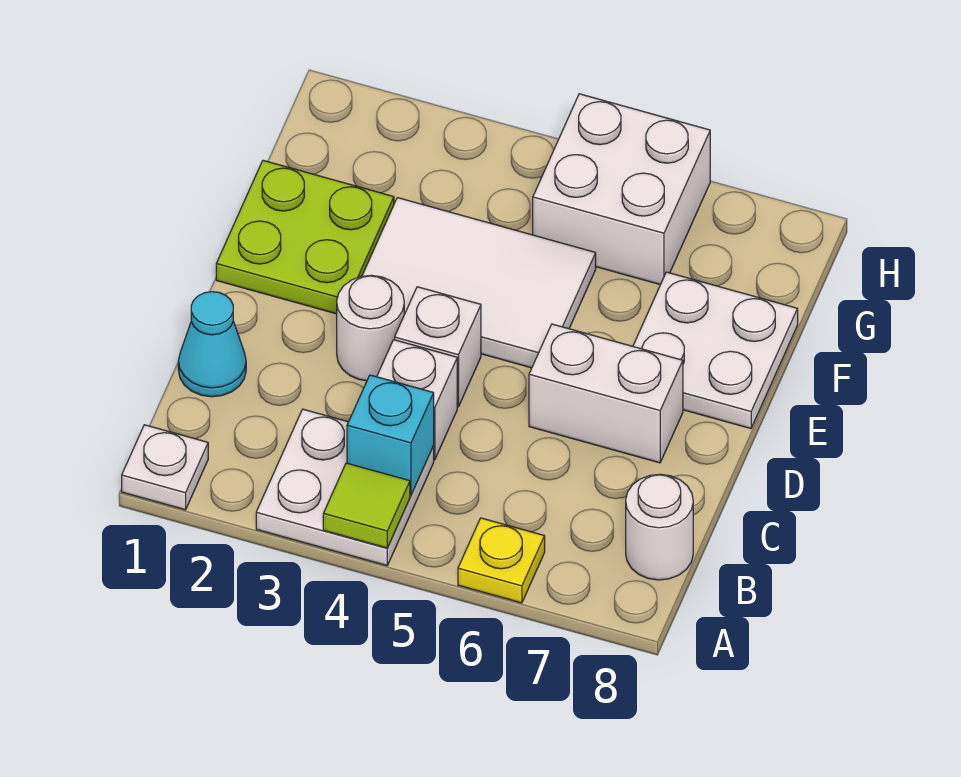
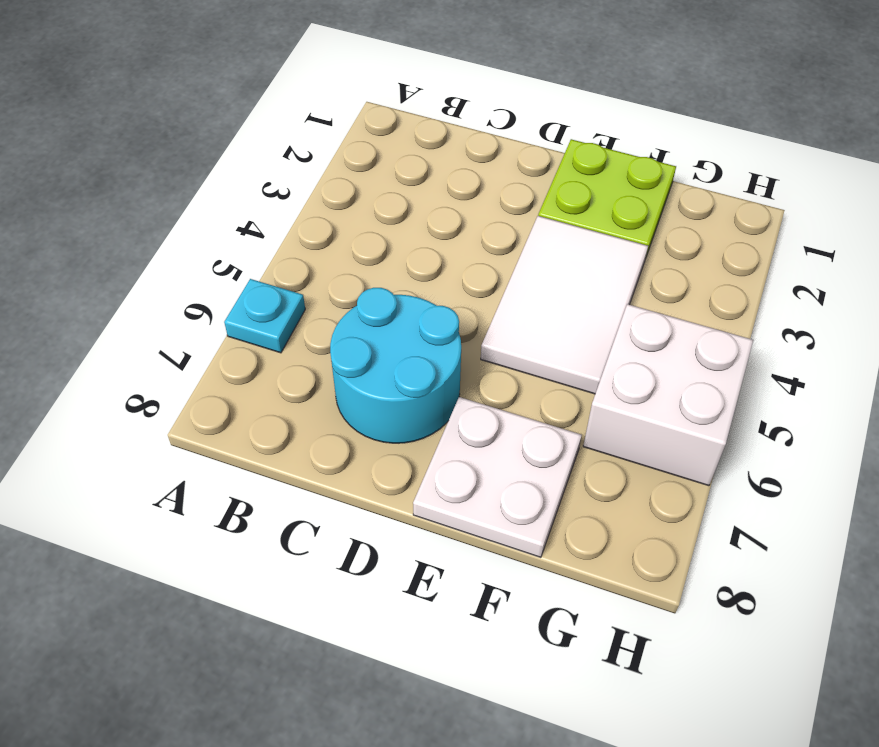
cyan 1x1 plate [224,279,305,353] -> yellow 1x1 plate [458,518,545,603]
cyan 2x2 round brick [330,288,461,443] -> white 1x2 brick [529,324,683,463]
none -> white 1x1 plate [122,425,208,510]
none -> white 2x2 plate [256,409,434,566]
none -> white 1x1 round brick [626,474,693,580]

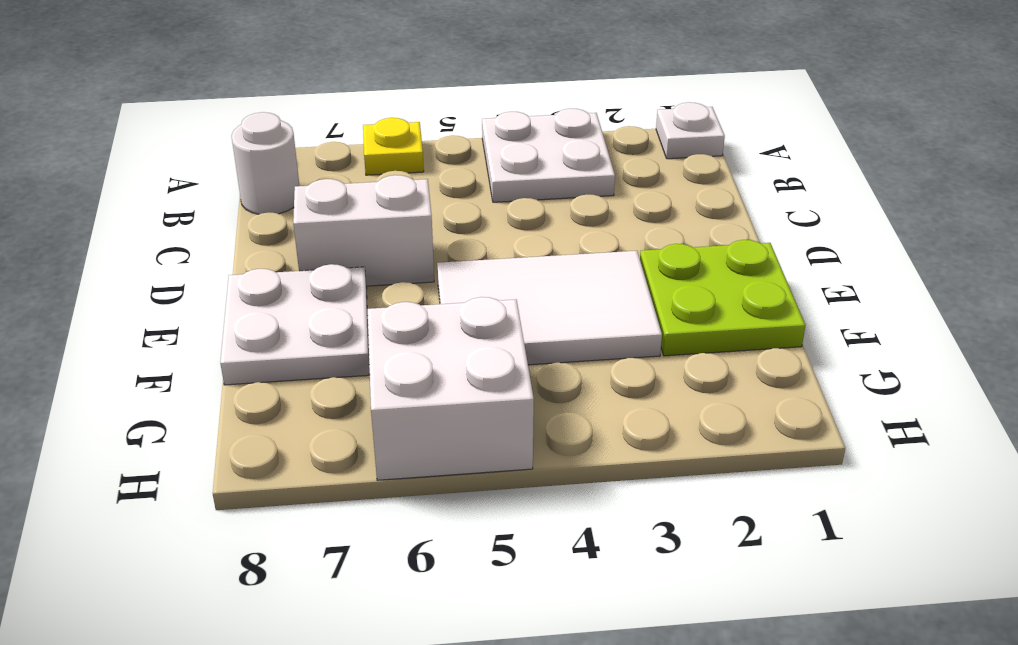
none -> cyan 1x1 cone [178,292,246,397]
none -> white 1x1 brick [377,340,457,460]
none -> white 1x1 round brick [337,275,404,381]

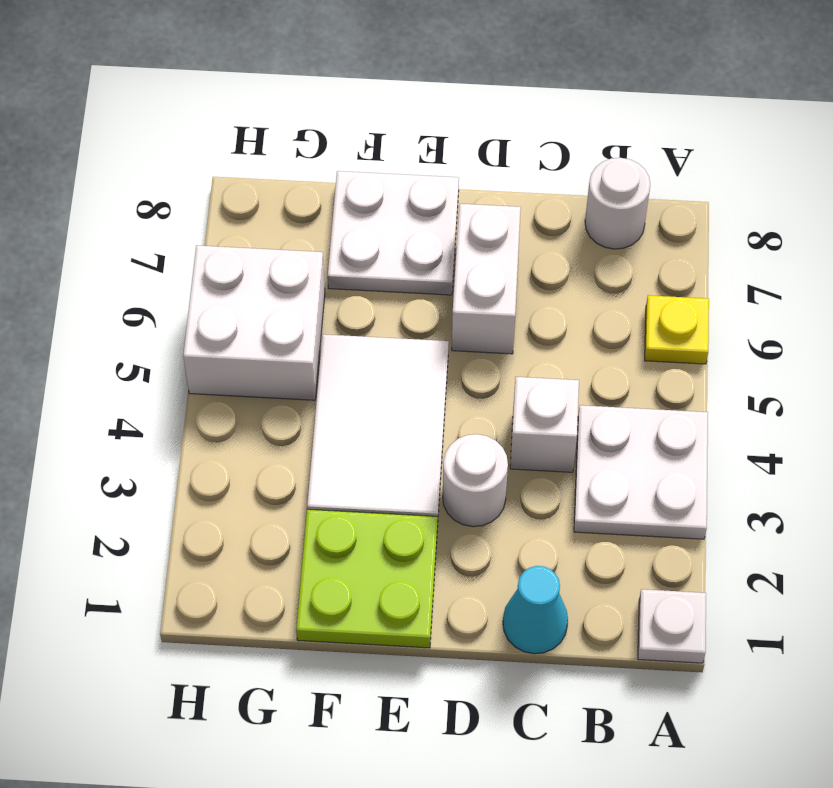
none -> white 1x1 brick [395,287,481,407]
none -> lime 1x1 tile [323,463,410,548]
none -> cyan 1x1 brick [347,375,434,495]

